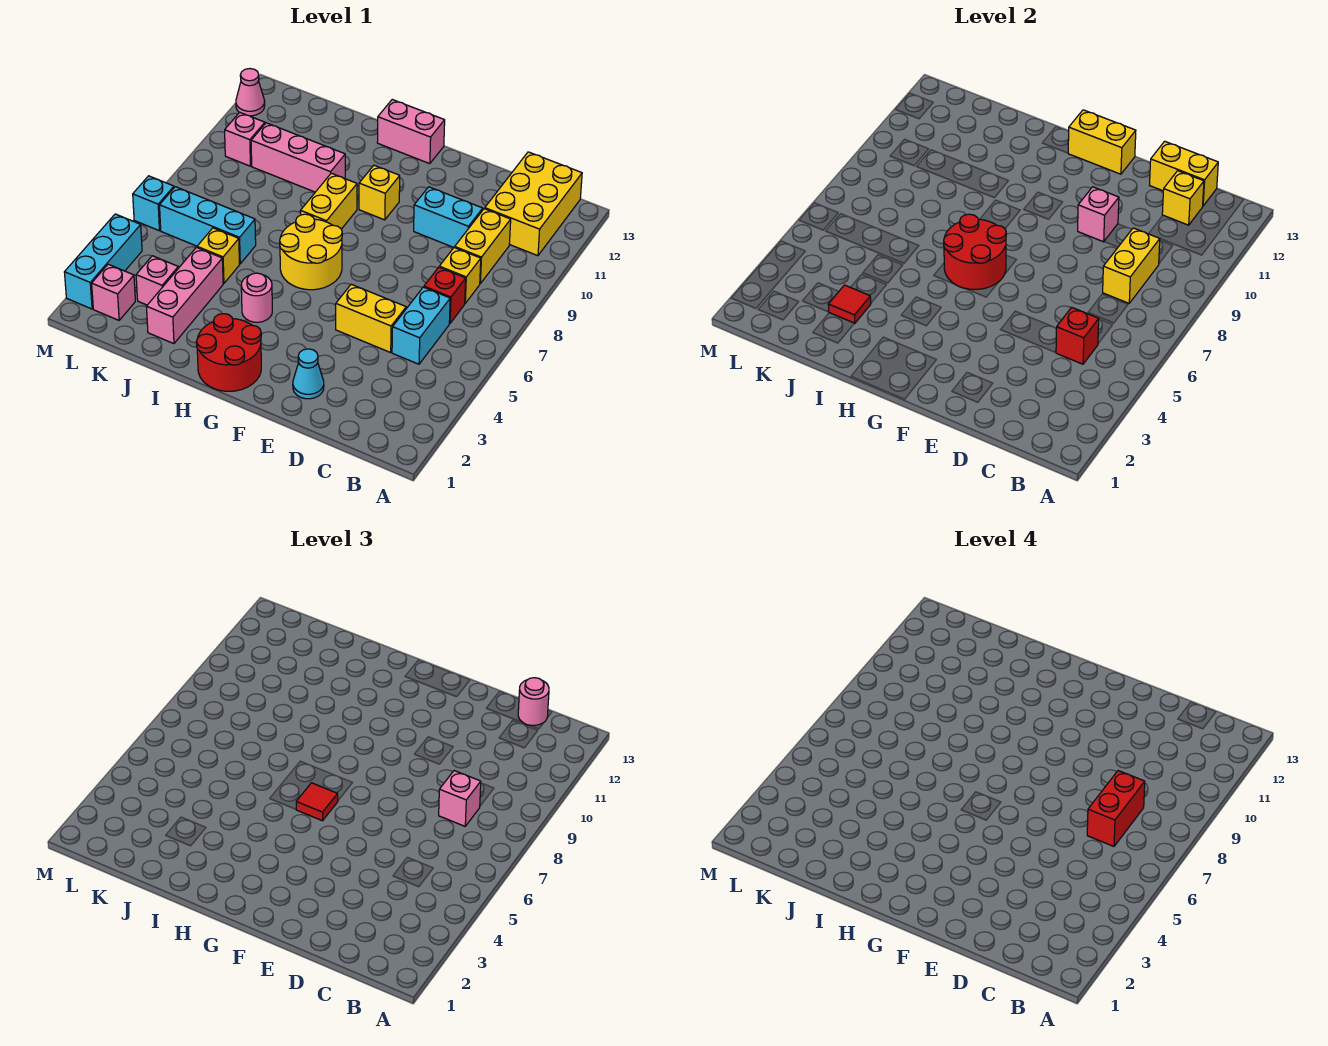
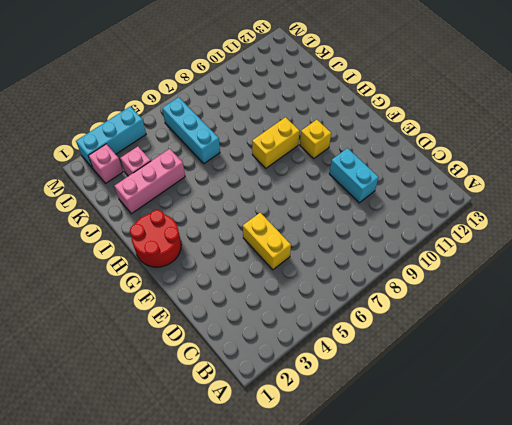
none -> yellow 2x3 brick [485,152,582,256]
none -> cyan 1x2 brick [392,287,450,364]
none -> red 1x1 brick [424,267,466,323]
none -> yellow 1x1 brick [439,247,481,303]

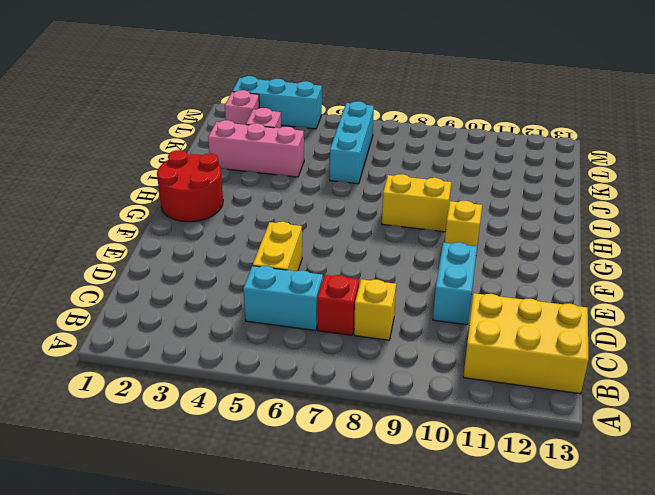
none -> yellow 1x2 brick [455,209,511,283]
none -> cyan 1x1 cone [293,349,324,399]
none -> yellow 2x2 round brick [280,214,342,290]
none -> pink 1x2 brick [377,100,445,164]

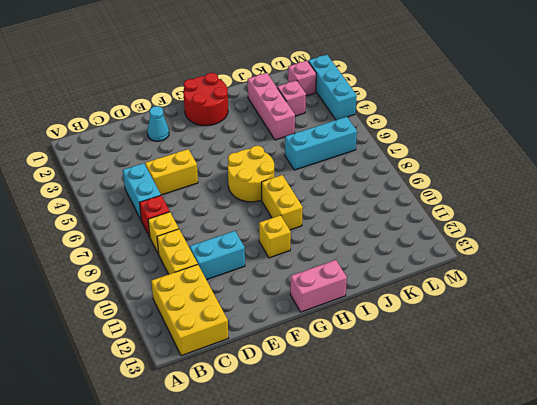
none -> pink 1x1 round brick [241,273,272,322]
none -> pink 1x3 brick [251,123,345,192]
none -> yellow 1x1 brick [197,228,239,284]
none -> pink 1x1 brick [225,112,265,166]

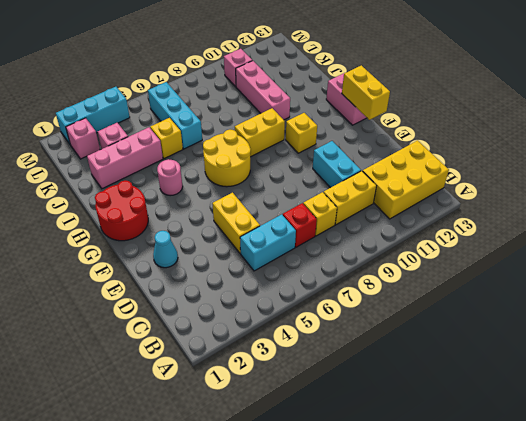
none -> cyan 1x1 brick [133,176,174,231]
none -> pink 1x1 cone [236,69,265,116]
none -> red 1x1 brick [1056,307,1099,364]
none -> yellow 1x2 brick [1103,228,1160,303]

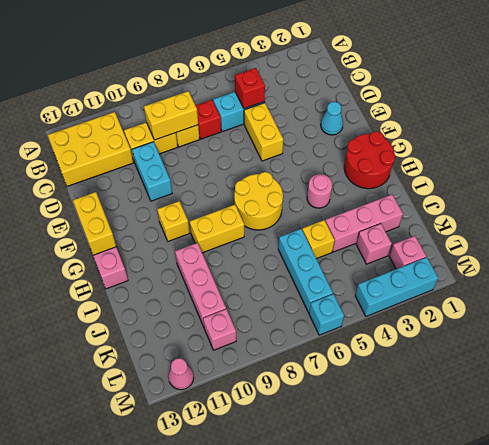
none -> yellow 1x1 brick [1162,171,1204,225]
none -> yellow 1x2 brick [1150,141,1218,206]
none -> pink 1x1 brick [1078,187,1119,242]
none -> red 2x2 round brick [944,214,1006,290]

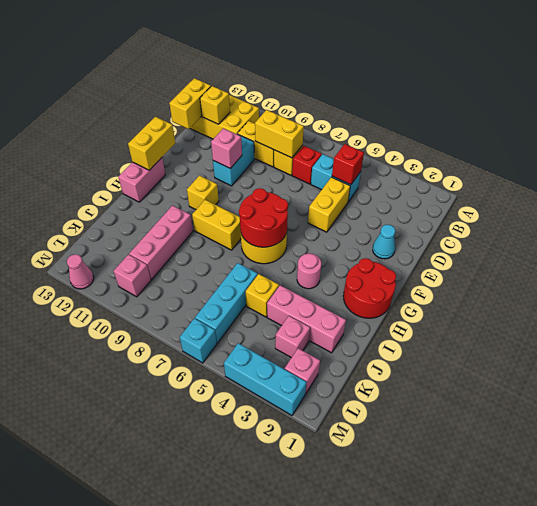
none -> red 1x1 tile [828,285,871,323]
none -> pink 1x1 brick [439,771,481,826]
none -> pink 1x1 round brick [518,678,549,726]
none -> red 1x1 tile [296,783,338,821]

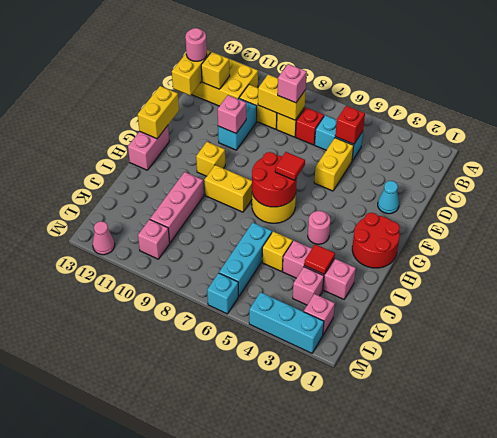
none -> red 1x2 brick [1087,771,1145,846]

